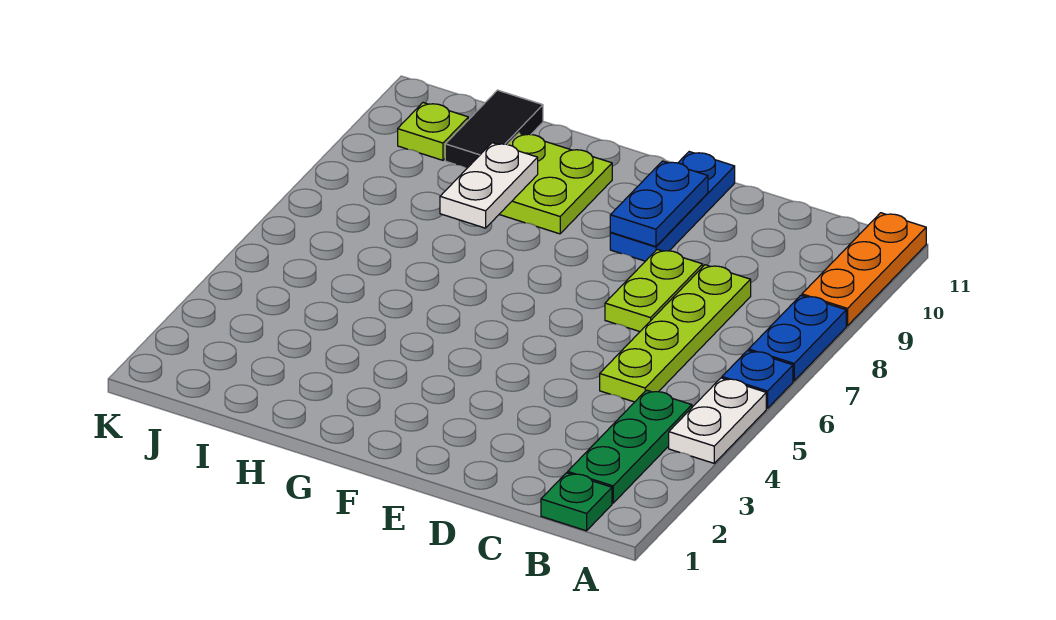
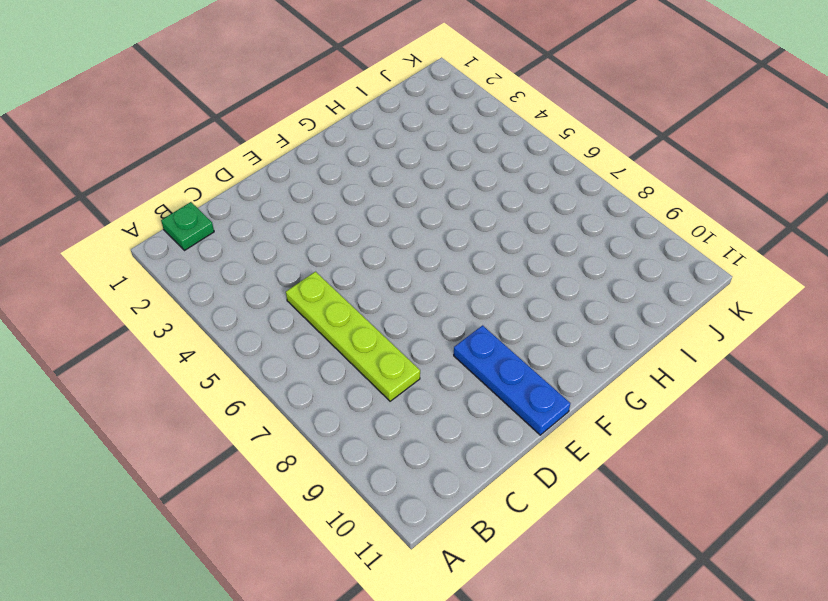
none -> white 1x2 plate [669,378,766,463]
none -> blue 1x1 plate [722,350,793,408]
none -> blue 1x2 plate [749,295,846,381]

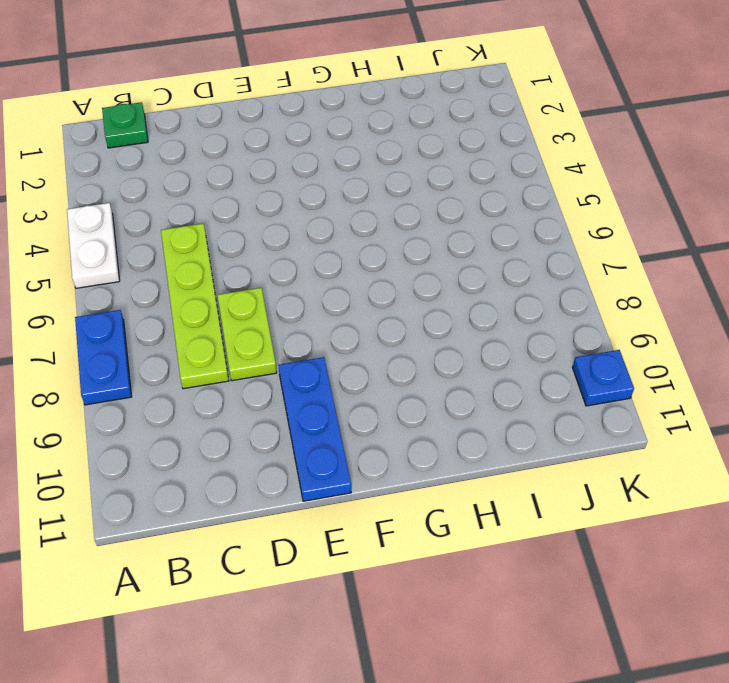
blue 1x1 plate [572,350,634,406] -> blue 1x1 plate moved to [722,350,793,408]
none -> orange 1x3 plate [802,213,926,326]
none -> green 1x3 plate [568,390,692,503]
none -> lime 2x2 plate [499,133,612,234]

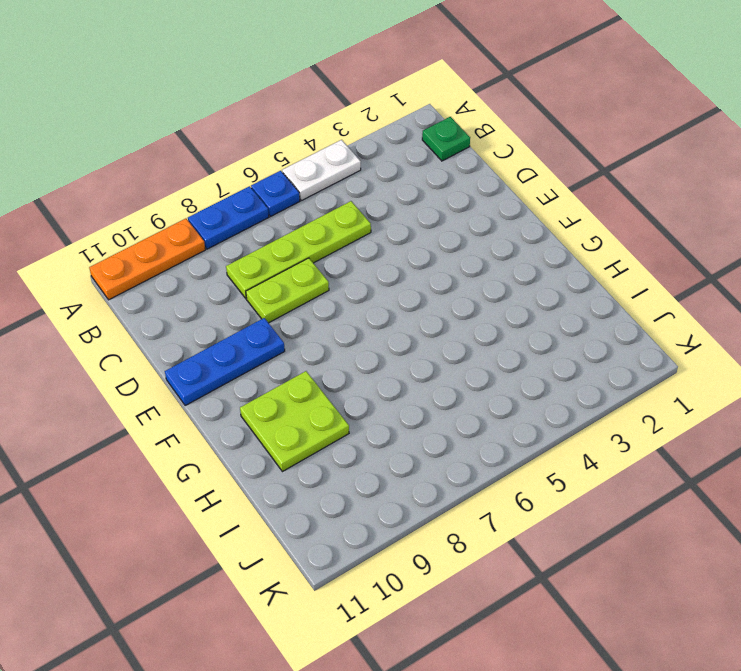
none -> green 1x3 plate [568,390,692,503]
none -> black 1x2 tile [445,90,543,168]
none -> lime 1x1 plate [398,103,468,160]

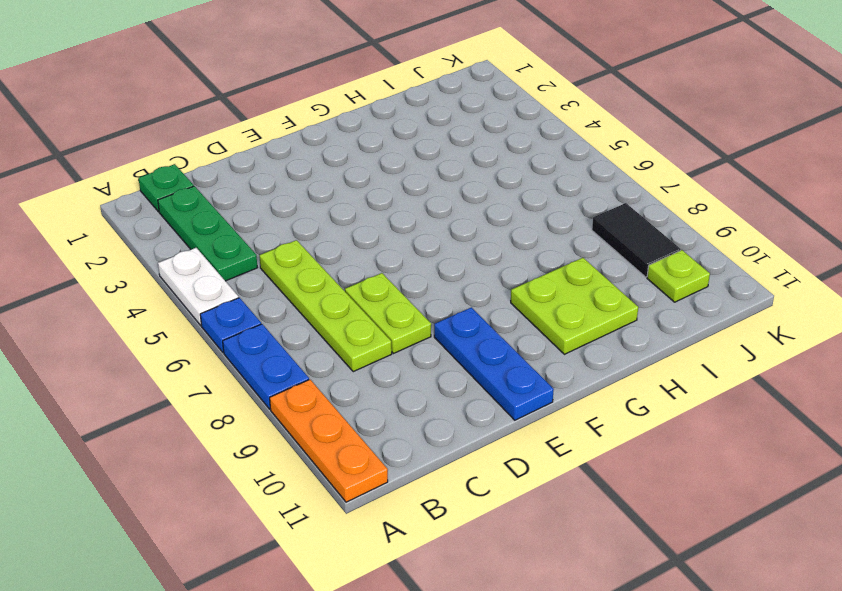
black 1x2 tile [592,203,681,277] -> black 1x2 tile moved to [445,90,543,168]
none -> blue 1x2 plate [610,161,708,247]
none -> white 1x2 plate [440,143,538,228]

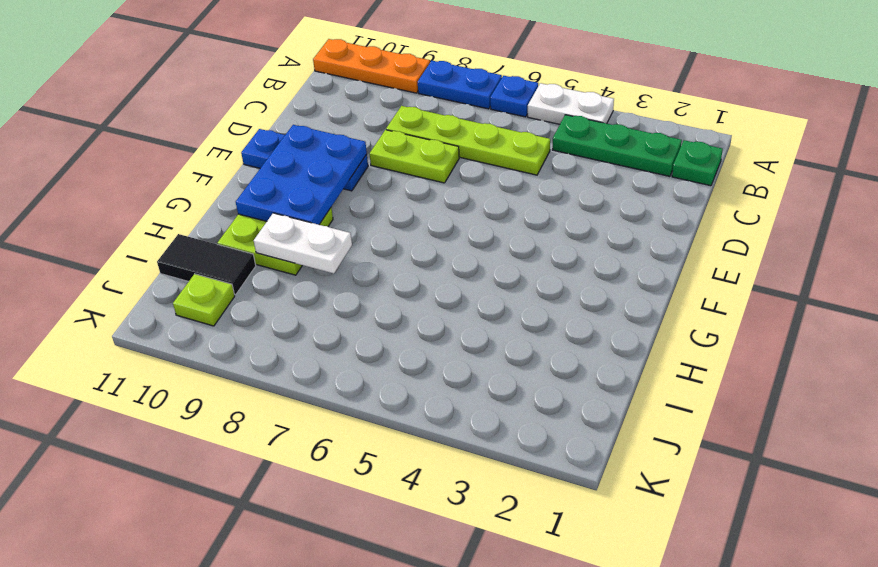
blue 2x3 plate [236,125,367,225] -> blue 1x2 plate [610,161,708,247]

